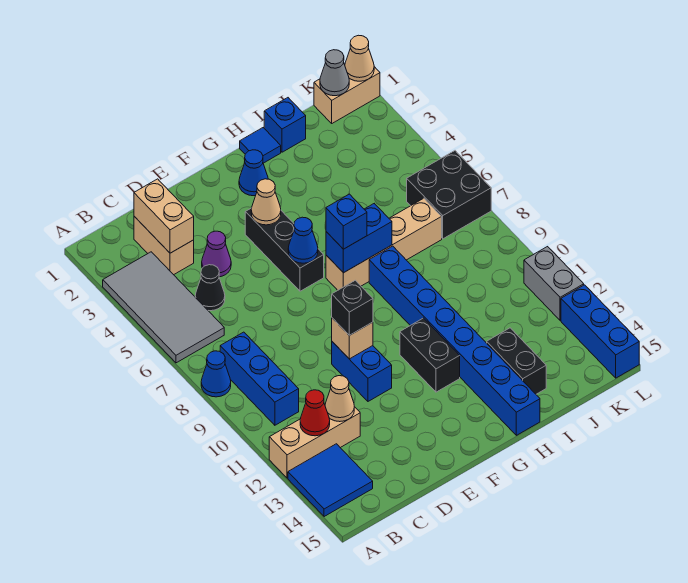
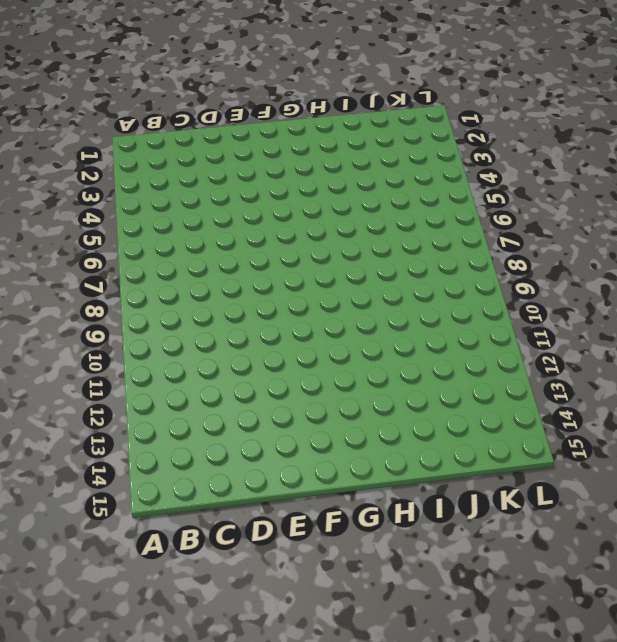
none -> grey 2x4 tile [103,252,224,363]
none -> blue 1x1 cone [201,351,231,397]
none -> tan 1x3 brick [269,407,360,478]
none -> blue 2x2 tile [288,444,373,517]

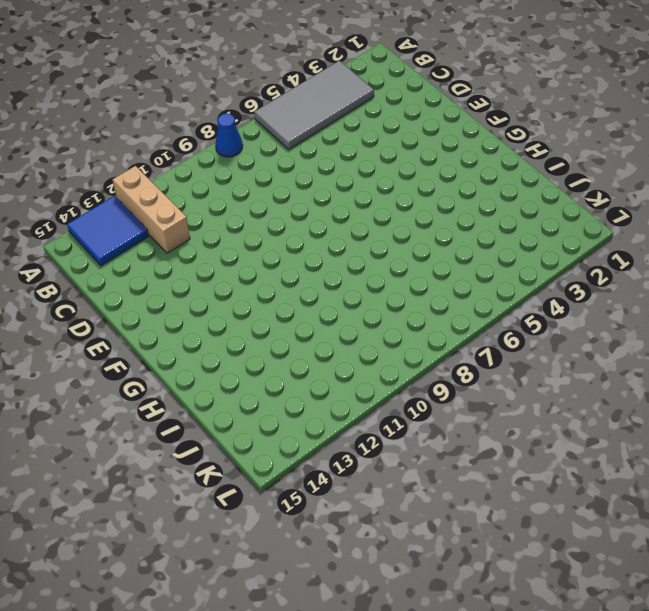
none -> blue 1x3 brick [220,332,299,425]
none -> tan 1x2 brick [134,216,194,275]
none -> black 1x1 cone [195,265,225,311]
none -> purple 1x1 cone [202,231,231,277]

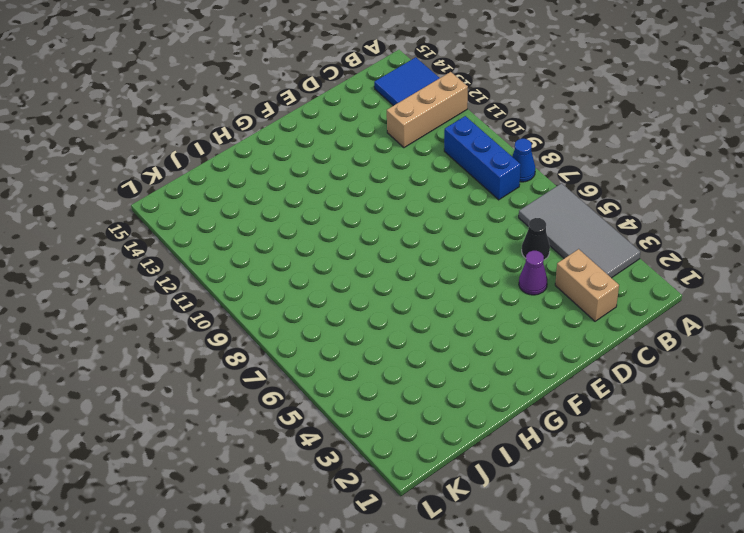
none -> blue 1x2 brick [332,342,392,401]
none -> black 1x3 brick [245,208,324,291]
none -> blue 1x1 cone [239,150,268,196]
none -> tan 1x4 brick [326,198,442,290]

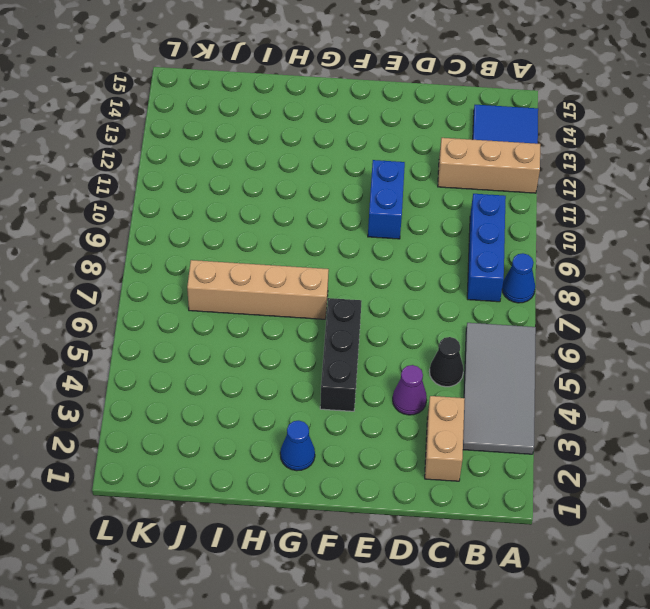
none -> black 1x2 brick [400,318,460,392]
none -> blue 1x1 tile [240,128,281,163]
none -> blue 1x8 brick [369,246,540,435]
none -> blue 1x1 brick [264,98,306,152]

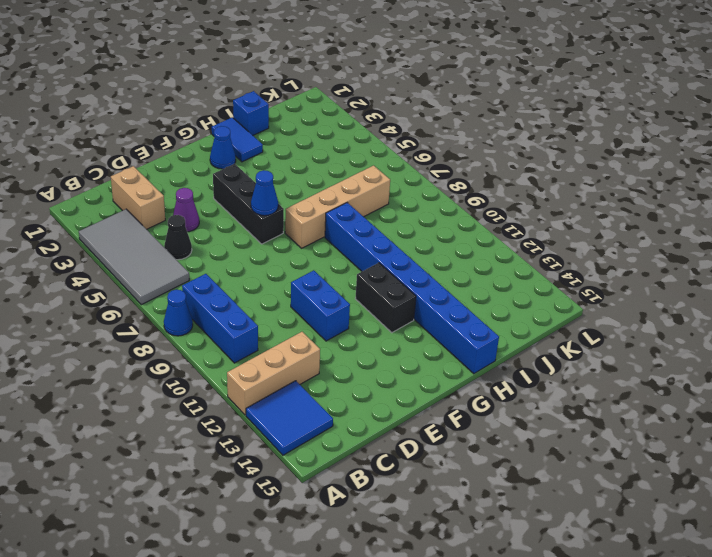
blue 1x2 tile [212,117,263,162] -> blue 1x1 tile [240,128,281,163]
none -> black 1x2 brick [487,328,546,394]
none -> tan 1x2 brick [314,67,380,123]
none -> black 2x2 brick [407,151,491,239]
none -> grey 1x2 brick [524,247,584,321]

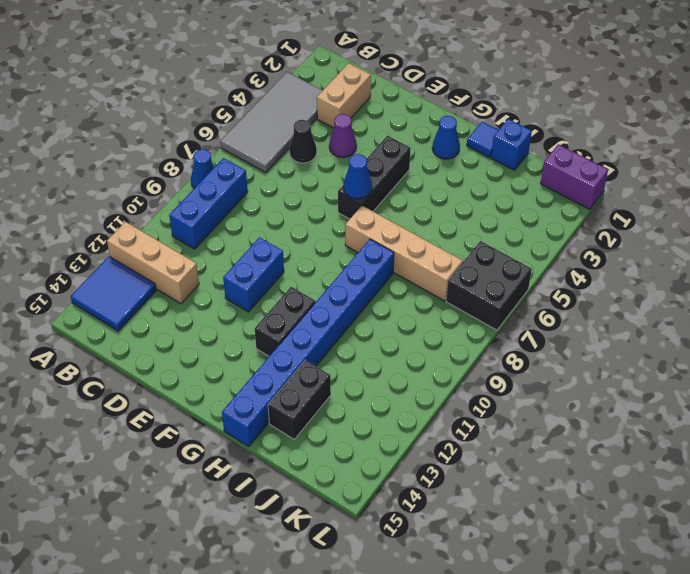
purple 1x2 brick [541,144,608,209] -> tan 1x2 brick [314,67,380,123]
none -> grey 1x2 brick [524,247,584,321]
none -> blue 1x3 brick [561,285,639,378]
none -> red 1x1 cone [300,390,330,436]
none -> tan 1x2 brick [134,179,194,253]

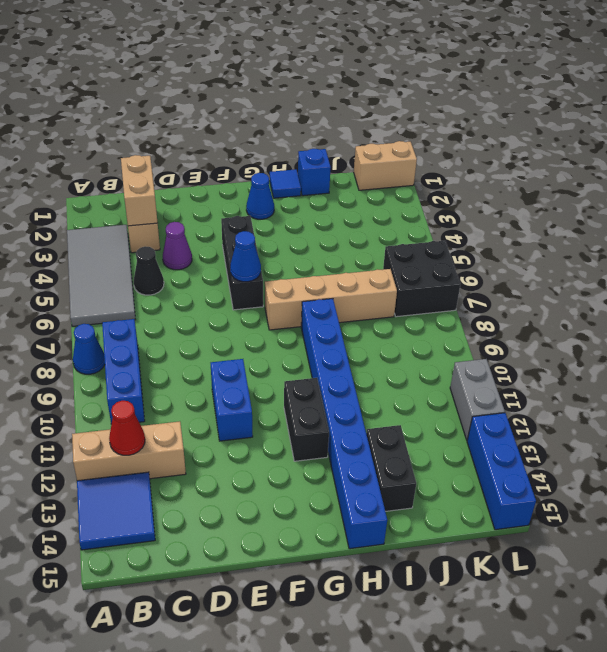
none -> tan 1x1 cone [325,376,354,422]
none -> tan 1x1 brick [332,318,373,359]
none -> tan 1x1 cone [251,179,281,225]
none -> blue 1x2 brick [326,204,392,273]

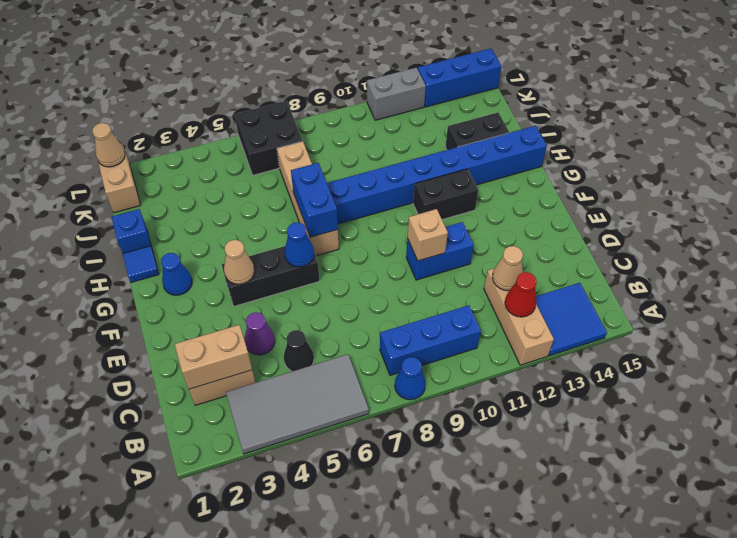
none -> grey 1x1 cone [320,50,349,96]
none -> black 1x1 brick [332,280,373,335]
none -> blue 1x1 brick [326,194,367,249]

